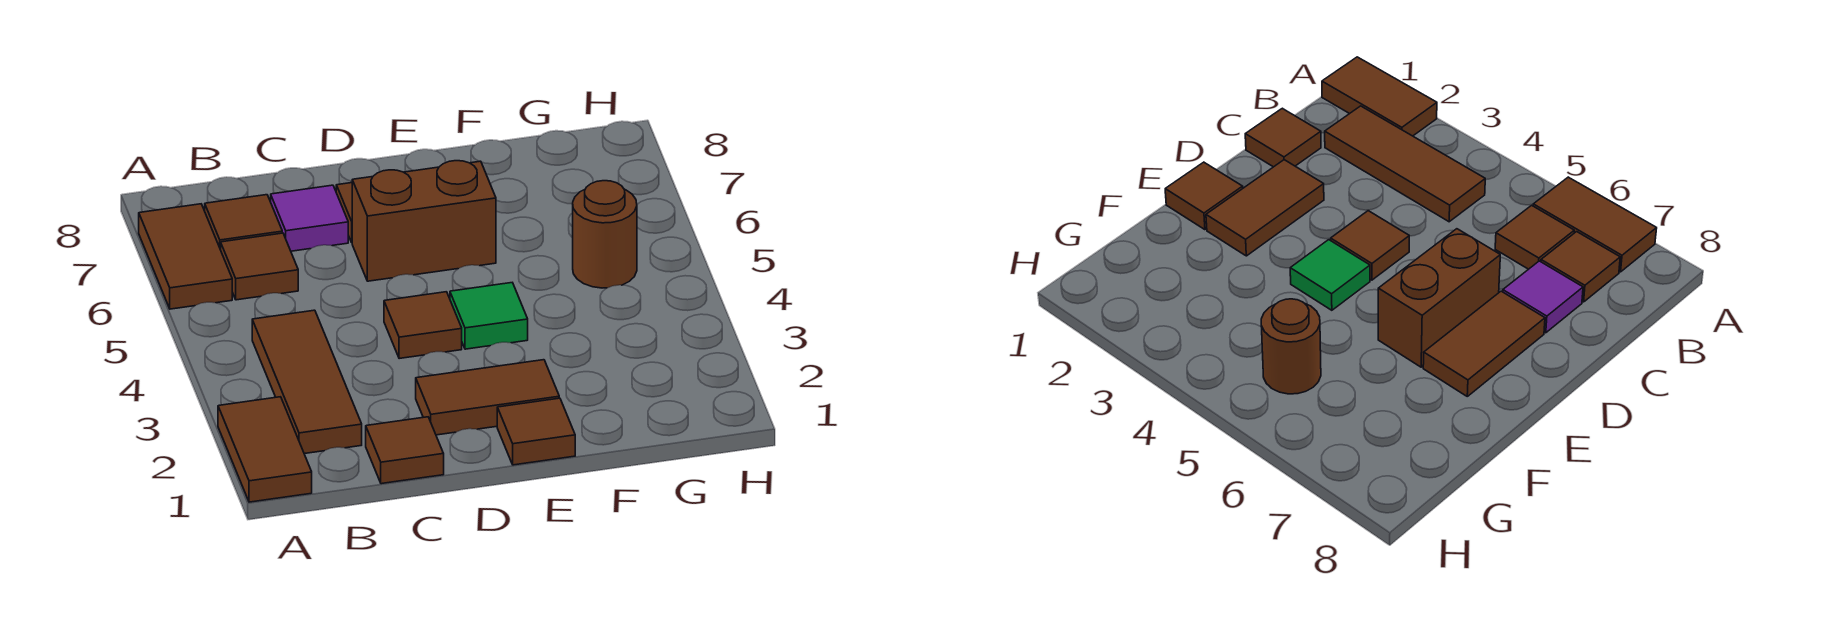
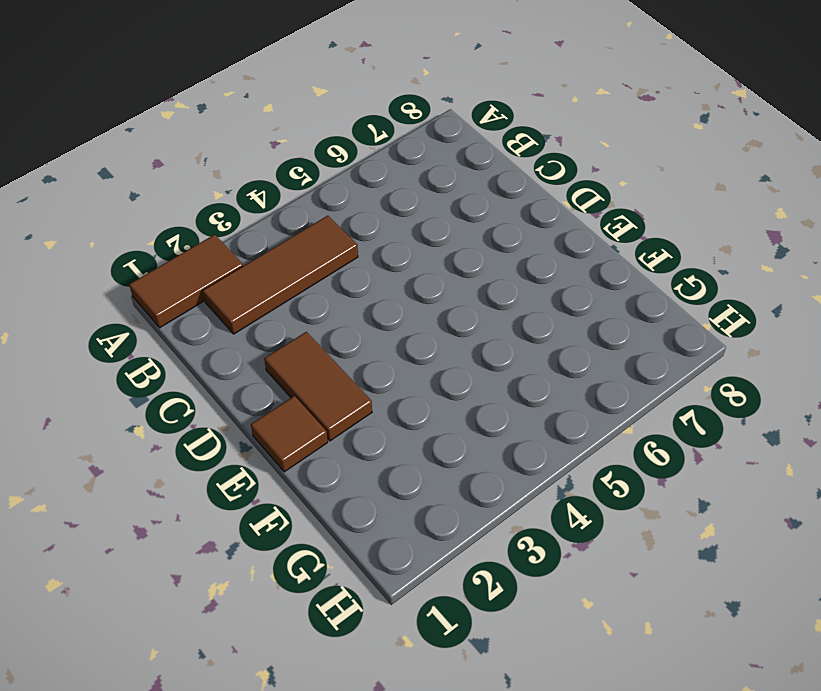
none -> brown 1x2 tile [139,204,232,309]
none -> brown 1x1 tile [221,233,298,300]
none -> brown 1x1 tile [205,195,282,250]

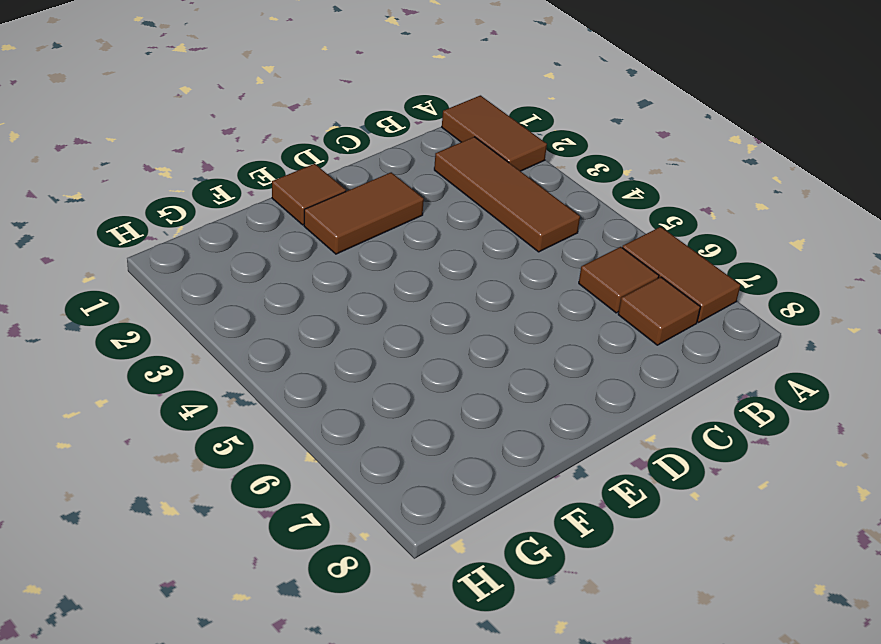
none -> brown 1x1 tile [366,417,444,484]
none -> purple 1x1 tile [271,185,348,251]
none -> brown 1x1 tile [384,292,462,359]

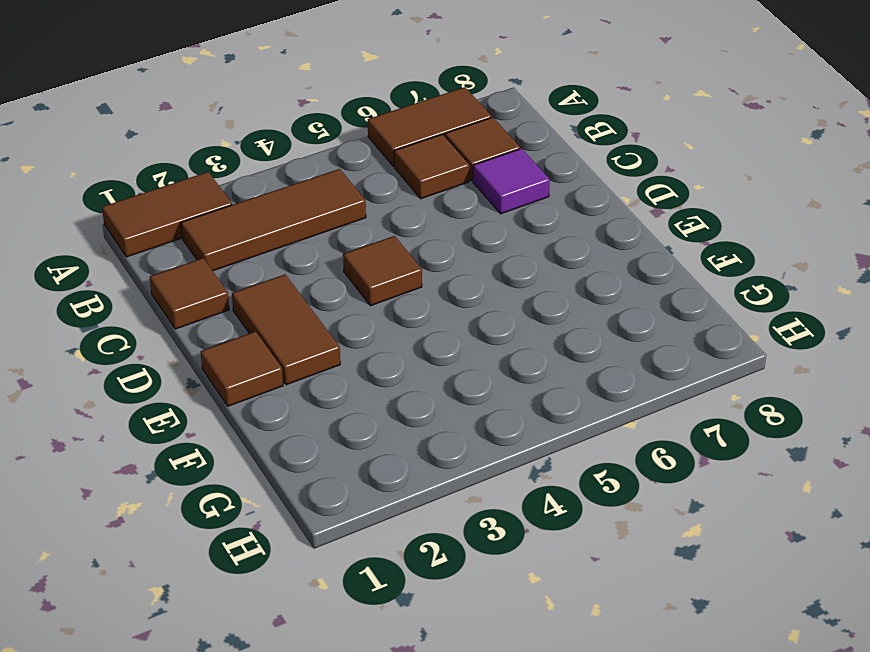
none -> brown 1x2 brick [352,161,496,281]
none -> brown 1x2 tile [1423,291,1545,396]
none -> green 1x1 tile [450,283,528,349]

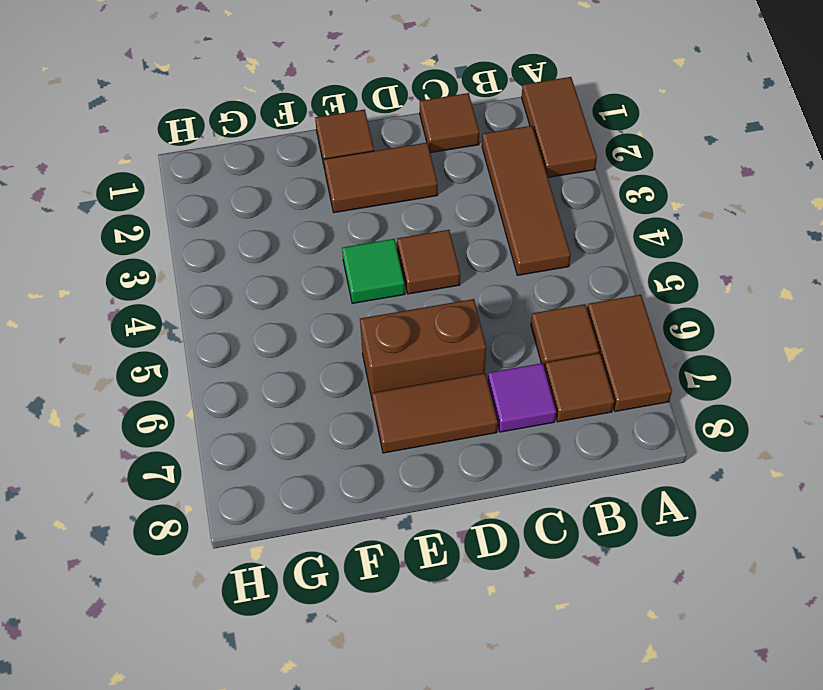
none -> brown 1x1 round brick [573,181,637,288]

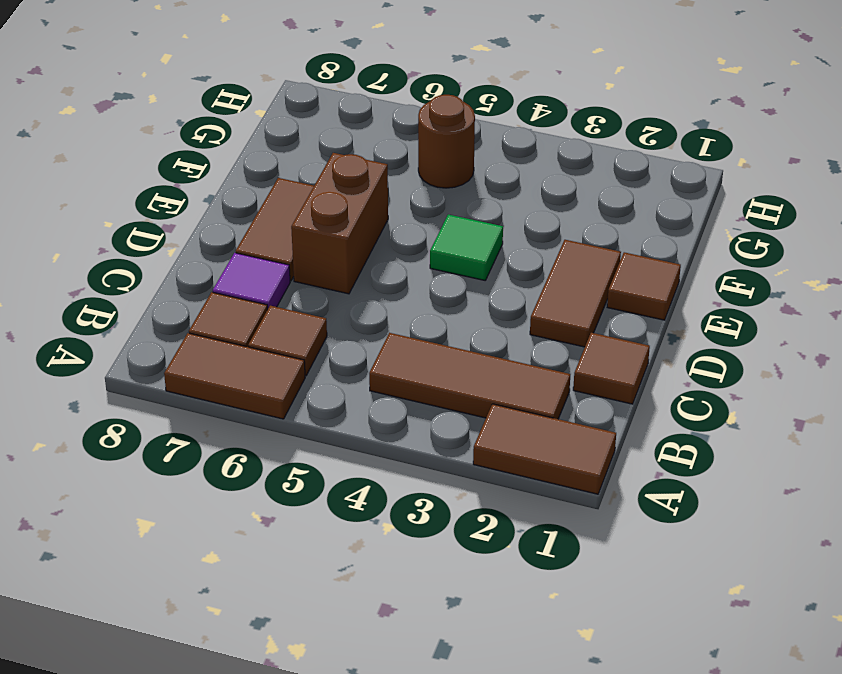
none -> brown 1x1 tile [384,292,462,359]

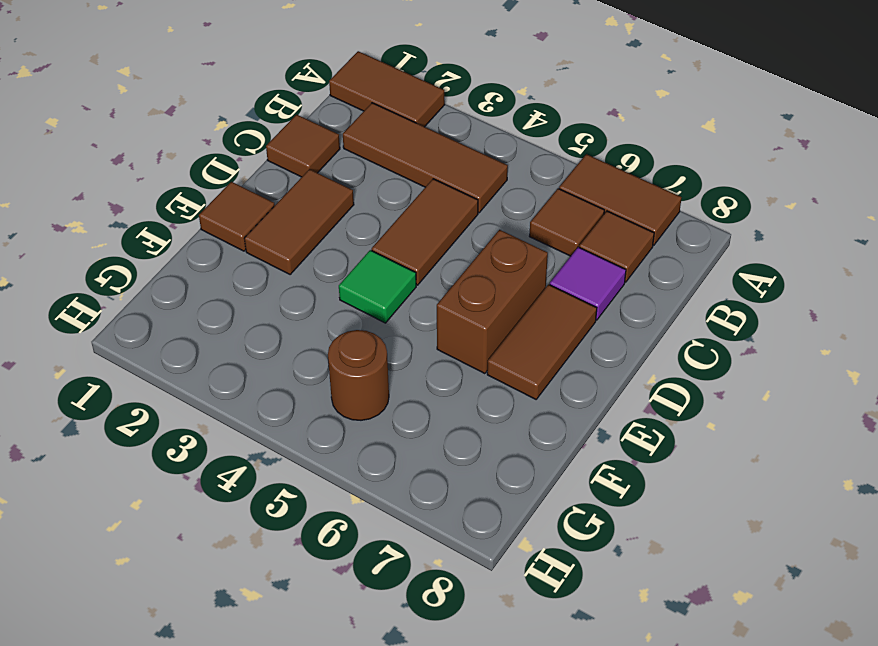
brown 1x2 tile [372,179,478,285] -> brown 1x1 tile [384,292,462,359]

